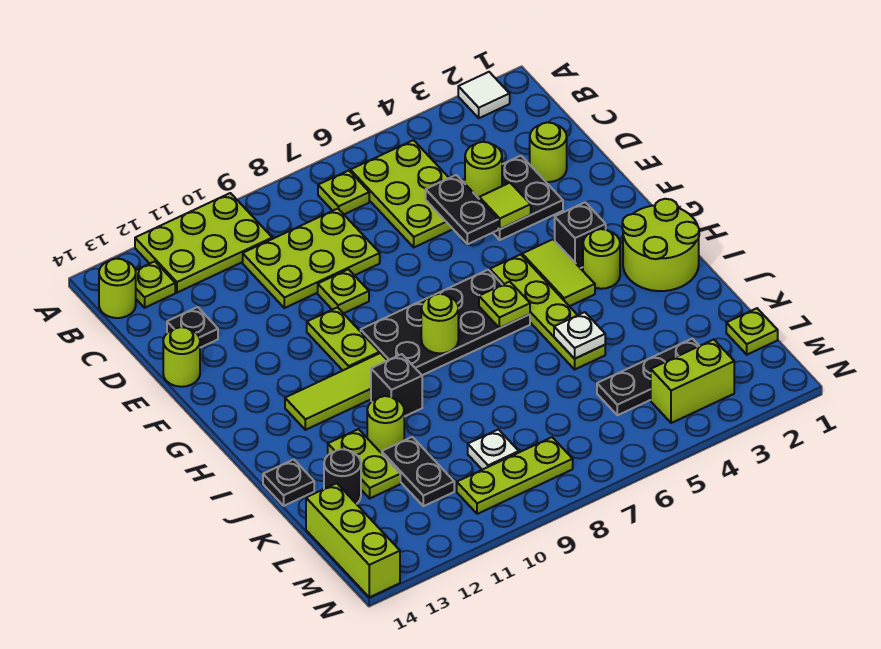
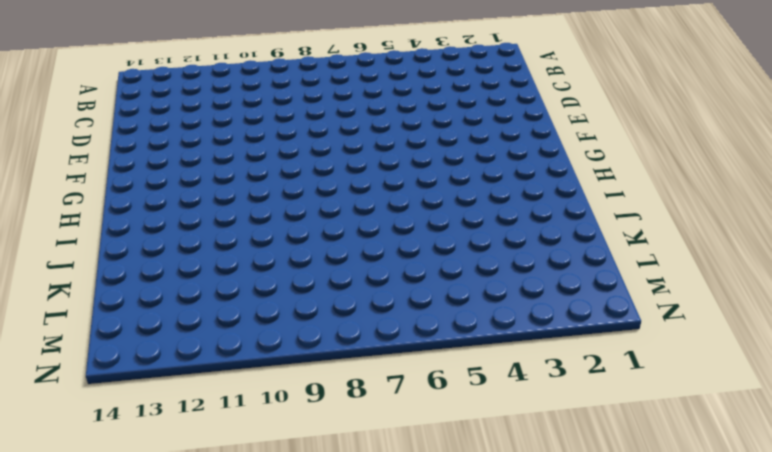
none -> white 1x1 tile [458,72,510,118]
none -> lime 2x3 plate [135,193,272,293]
none -> lime 2x3 plate [350,140,453,247]
none -> lime 1x1 plate [318,170,369,214]

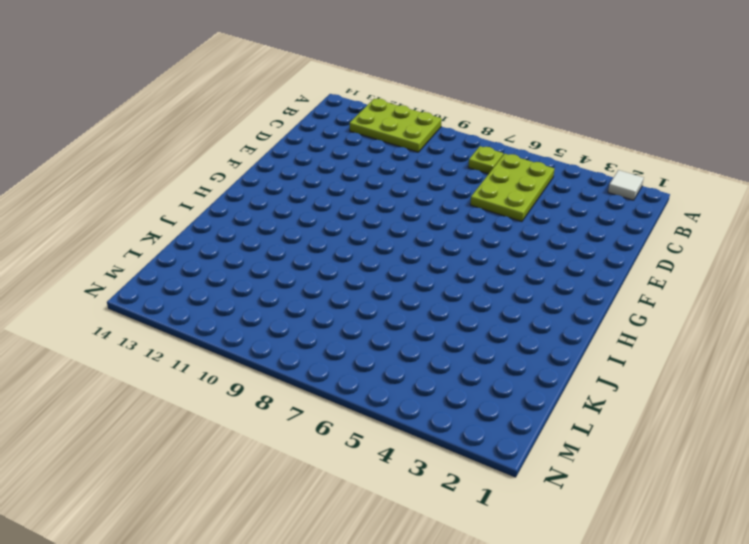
none -> lime 1x1 plate [135,261,175,308]
none -> lime 1x1 round brick [99,259,136,318]
none -> lime 2x3 plate [243,209,380,308]
none -> lime 1x1 round brick [530,122,567,182]

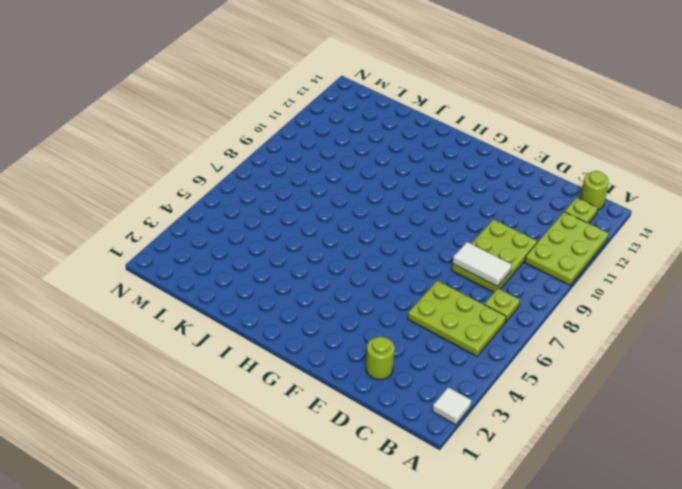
white 1x2 tile [453,242,512,286] -> none
none -> black 2x2 plate [464,156,563,240]
none -> black 1x1 plate [167,307,218,348]
none -> lime 1x1 plate [318,269,369,314]
none -> lime 1x1 round brick [163,327,200,387]

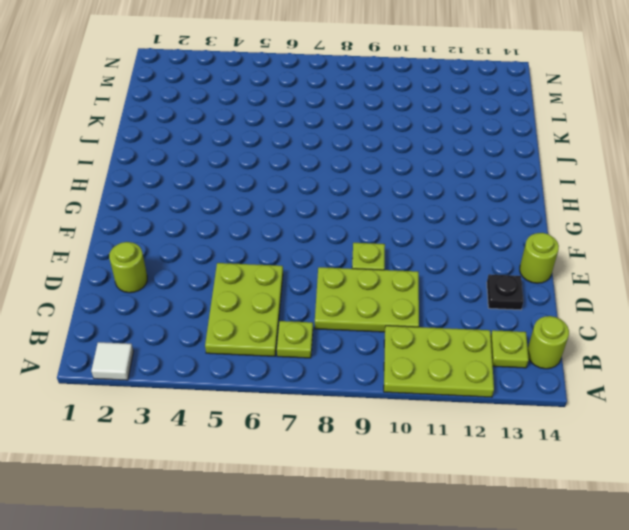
none -> black 2x2 plate [464,156,563,240]
none -> lime 1x2 plate [307,307,379,370]
none -> black 1x1 brick [555,202,606,268]
none -> lime 1x2 tile [522,239,595,306]

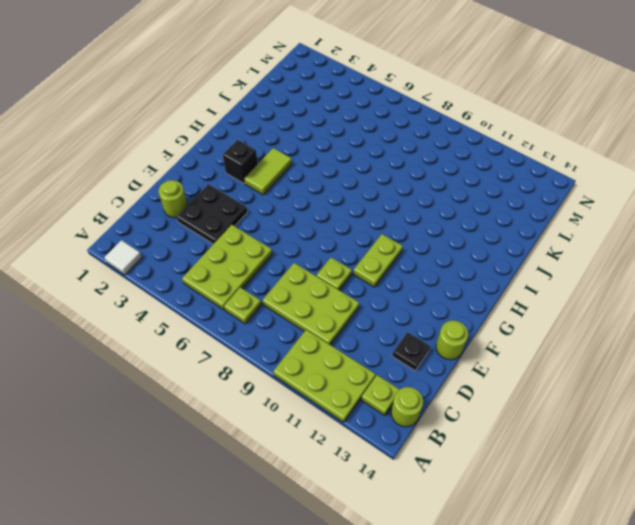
none -> lime 1x4 plate [490,254,605,369]
none -> black 2x4 plate [361,270,530,375]
none -> lime 2x2 round brick [622,199,699,291]
none -> lime 1x1 round brick [583,229,620,289]

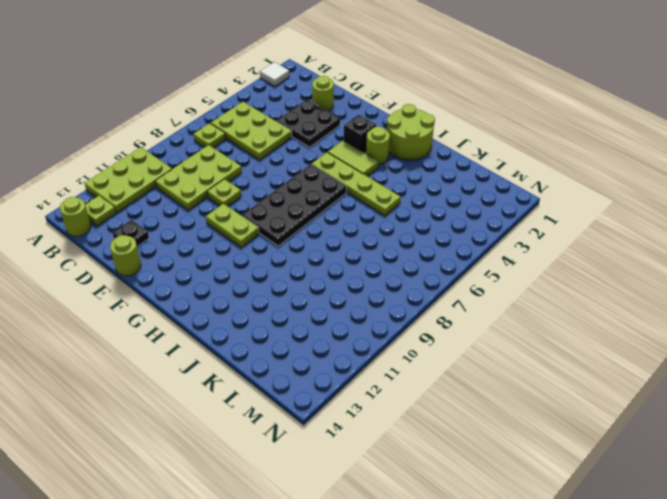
none -> lime 1x3 tile [285,353,387,430]
none -> black 1x1 brick [371,354,422,417]
none -> lime 1x1 round brick [367,396,404,453]
none -> lime 1x2 plate [328,429,400,498]

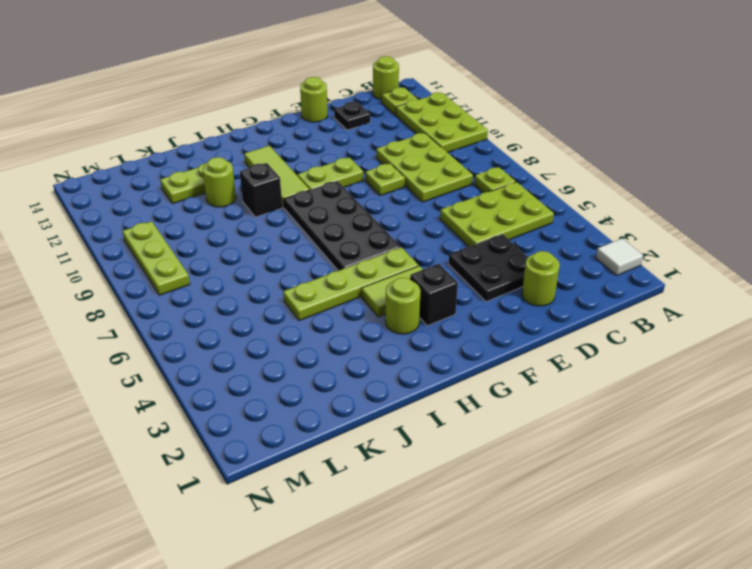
none -> lime 2x2 round brick [622,199,699,291]
none -> black 1x1 plate [263,460,314,506]
none -> black 1x2 plate [382,437,454,506]
none -> black 1x1 round brick [324,449,361,504]

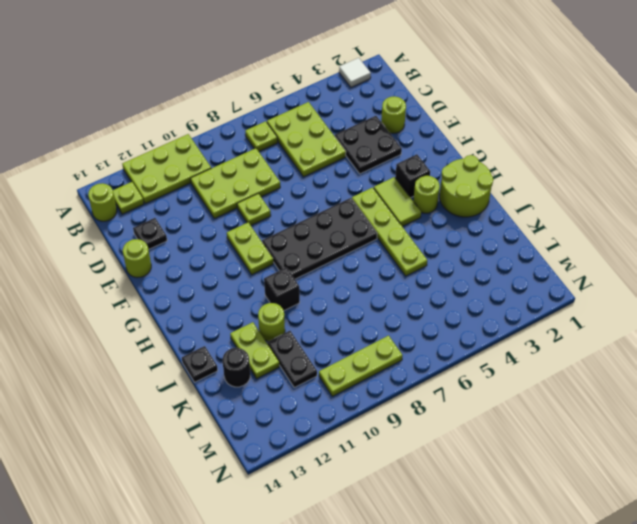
none -> lime 1x3 tile [285,353,387,430]
none -> lime 1x1 plate [726,308,778,355]
none -> black 1x3 plate [597,339,699,415]
none -> white 1x1 plate [468,429,519,470]

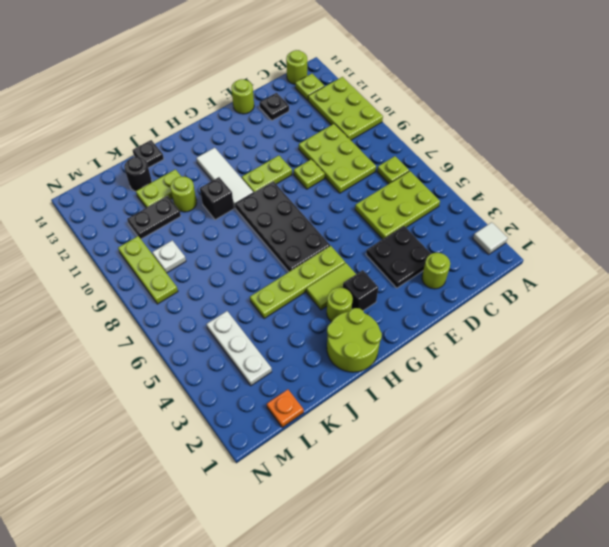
white 1x3 tile [196,148,253,208] -> lime 1x3 tile [285,353,387,430]
orange 1x1 plate [267,389,304,428] -> lime 1x1 plate [726,308,778,355]
white 1x3 plate [207,311,272,386] -> black 1x3 plate [597,339,699,415]
none -> lime 1x3 brick [306,483,400,597]
none -> lime 1x2 brick [651,340,734,423]
none -> lime 1x1 round brick [465,142,502,198]
none -> black 1x2 plate [426,175,498,244]

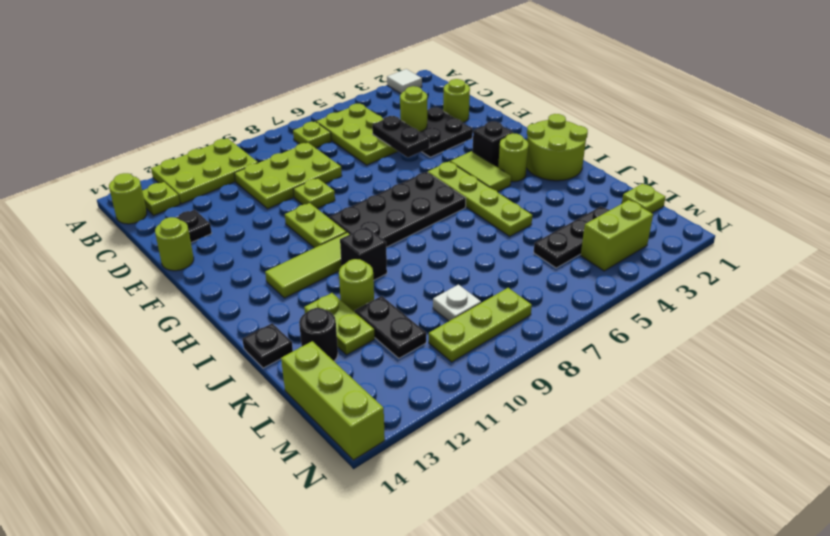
none -> lime 1x1 tile [479,183,531,229]
none -> lime 1x1 plate [479,282,530,328]
none -> lime 1x1 round brick [421,294,458,353]
none -> white 1x1 plate [554,312,605,359]

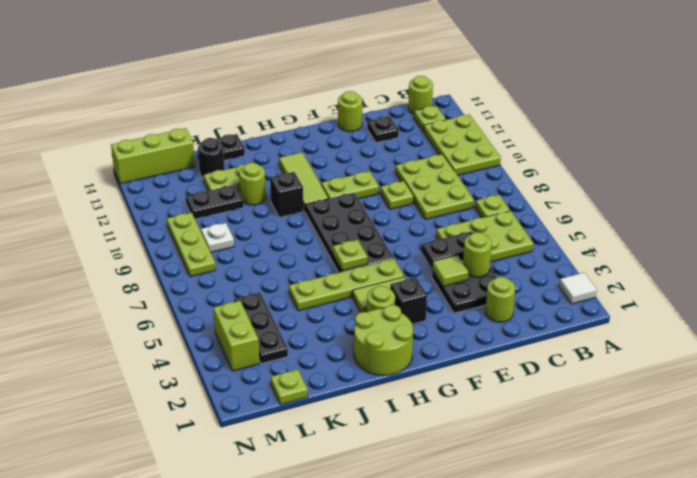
none -> lime 1x1 round brick [421,294,458,353]
none -> white 1x1 plate [554,312,605,359]

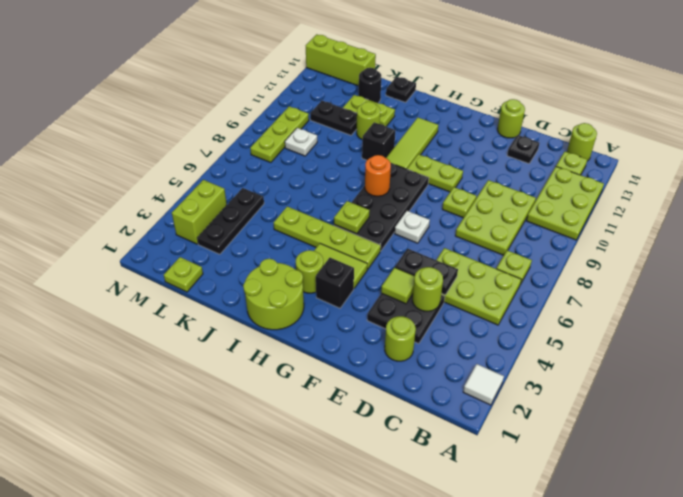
white 1x1 plate [395,211,430,243] -> white 1x1 plate moved to [554,312,605,359]
orange 1x1 round brick [365,155,391,196] -> lime 1x1 round brick [421,294,458,353]

